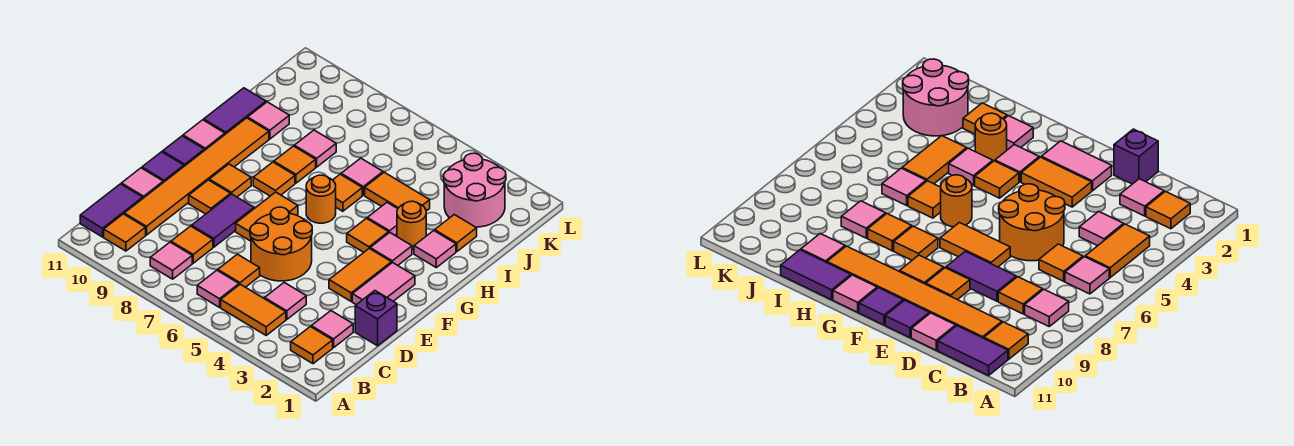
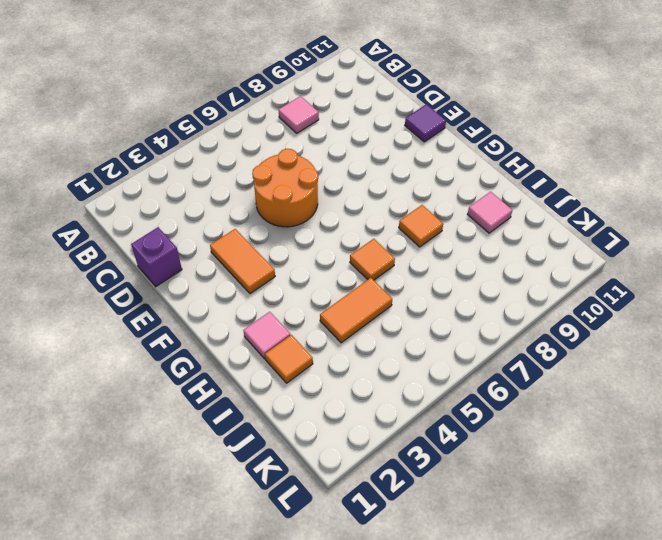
none -> orange 1x1 tile [291,327,333,364]
none -> orange 1x2 tile [221,284,286,335]
none -> pink 1x1 tile [197,270,239,307]
none -> orange 1x1 tile [104,214,146,251]

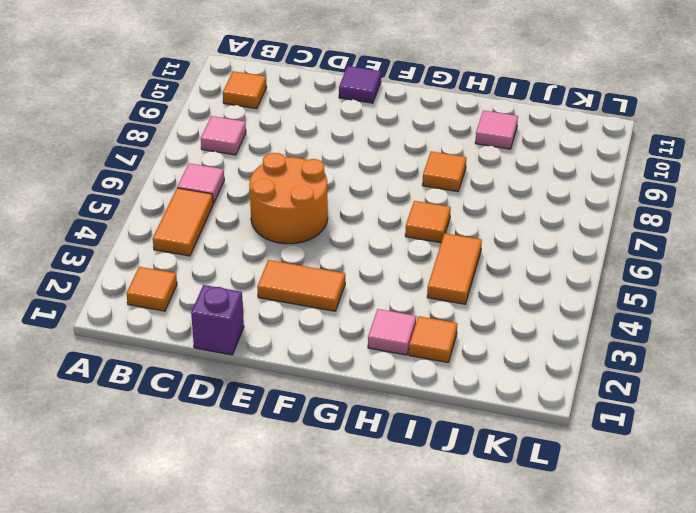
none -> purple 1x2 tile [80,184,143,237]
none -> pink 1x1 tile [311,311,353,348]
none -> pink 1x1 tile [265,283,306,320]
none -> orange 1x1 tile [218,254,260,287]

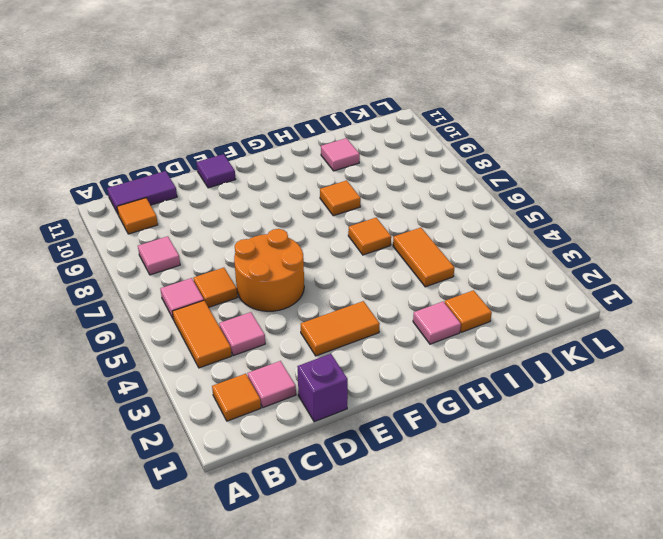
none -> orange 1x1 tile [171,226,213,263]
none -> orange 1x6 tile [124,118,269,235]
none -> purple 1x2 tile [192,194,254,247]
none -> pink 1x1 tile [121,168,163,198]

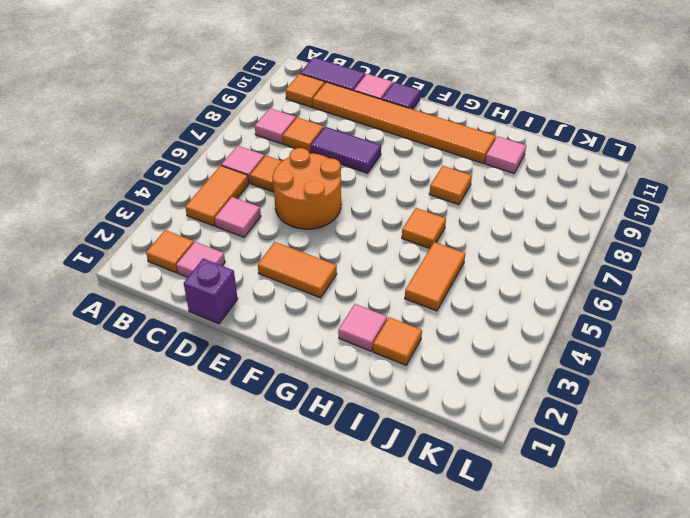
none -> pink 1x2 tile [352,262,415,305]
none -> orange 1x2 tile [236,192,298,241]
none -> orange 1x1 tile [189,180,231,214]
none -> orange 1x1 tile [209,164,251,197]

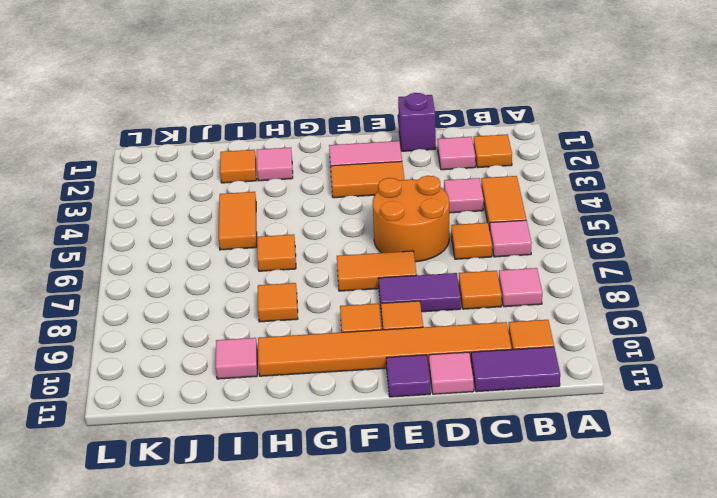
none -> purple 1x1 tile [163,136,204,166]
none -> pink 1x1 tile [370,233,412,265]
none -> orange 1x1 tile [347,218,389,252]
none -> orange 1x1 round brick [306,175,336,223]

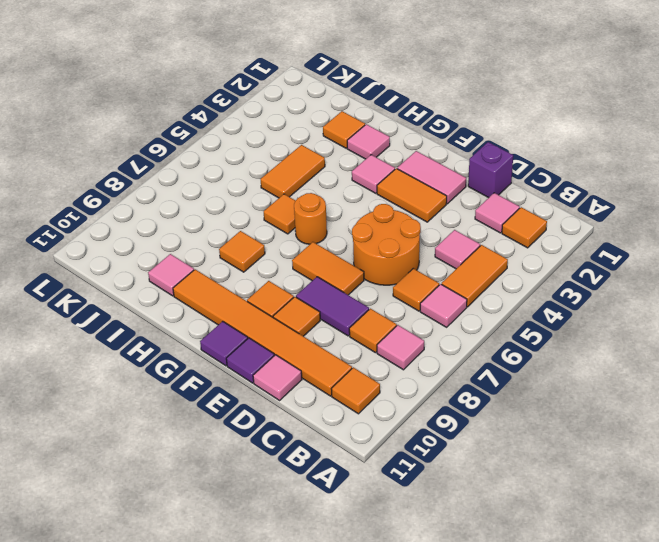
none -> purple 1x2 tile [80,184,143,237]
none -> orange 1x1 tile [347,218,389,252]
none -> orange 1x1 tile [253,162,295,196]
none -> pink 1x1 tile [183,120,225,151]

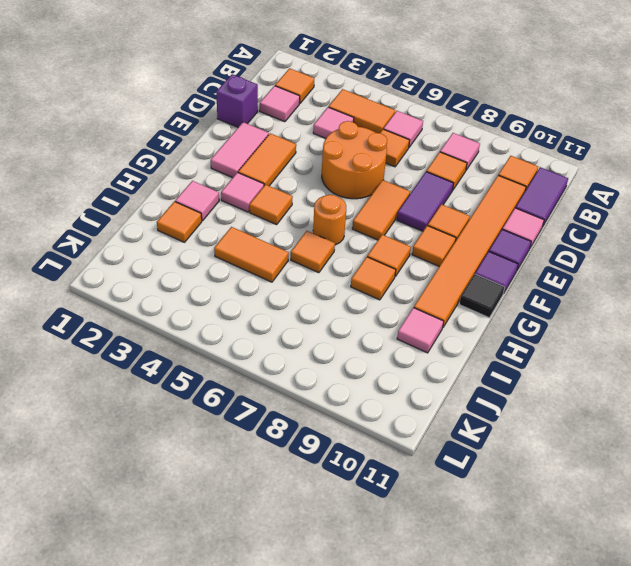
black 1x1 tile [459,274,505,318] -> pink 1x1 tile [183,120,225,151]
none -> orange 1x1 round brick [397,201,426,249]
none -> pink 1x1 tile [367,203,398,235]
none -> purple 1x2 tile [204,88,266,134]
none -> pink 1x1 tile [341,158,383,195]

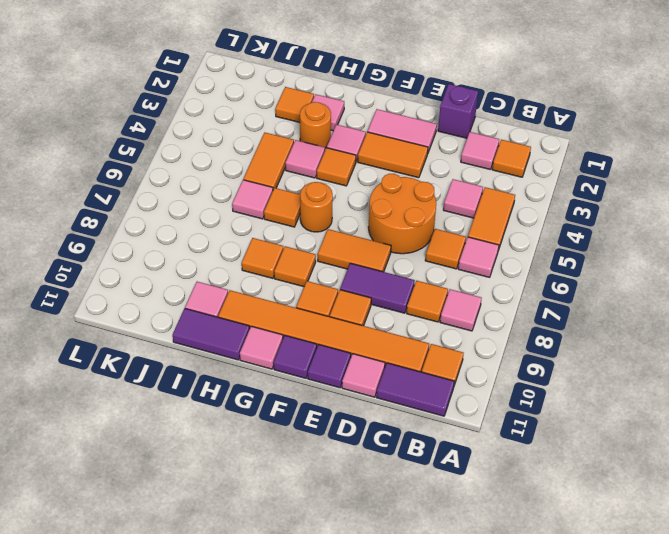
none -> pink 1x1 tile [294,130,336,167]
none -> pink 2x2 round brick [444,153,506,227]

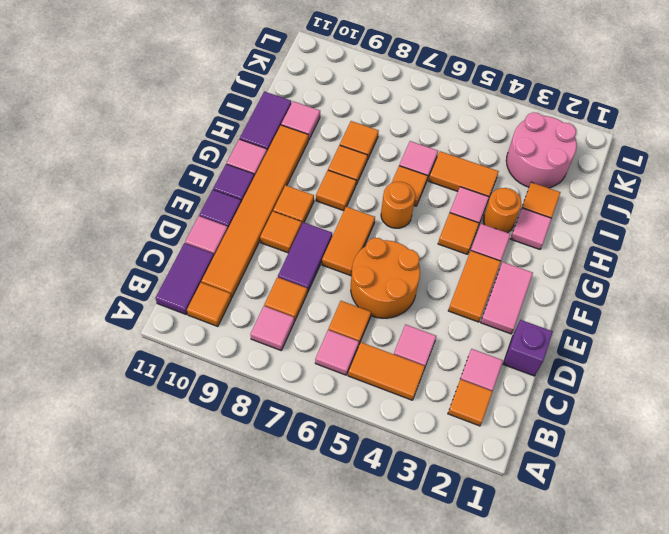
orange 1x1 tile [340,121,379,160] -> pink 1x1 tile [294,130,336,167]

